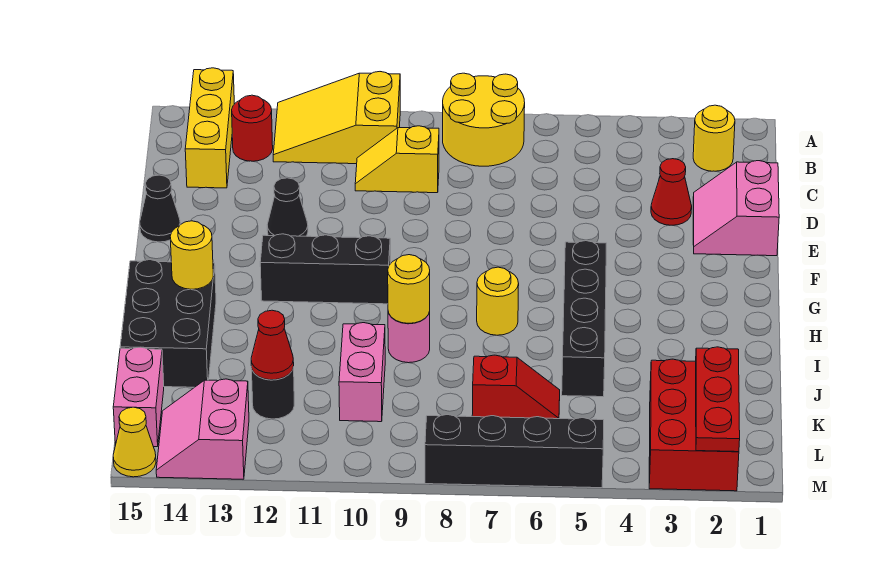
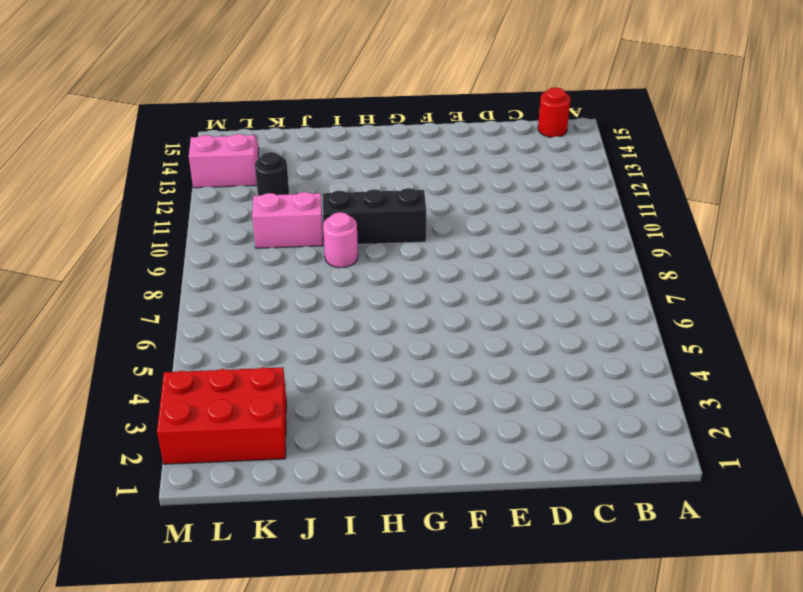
red 1x1 round brick [538,87,570,137] -> red 1x1 round brick moved to [232,95,273,161]
black 1x3 brick [323,188,426,245] -> black 1x3 brick turned to [260,234,390,304]
none -> yellow 2x2 round brick [443,73,525,166]
none -> yellow 2x3 slope [273,72,400,164]
none -> yellow 1x3 brick [185,68,234,188]

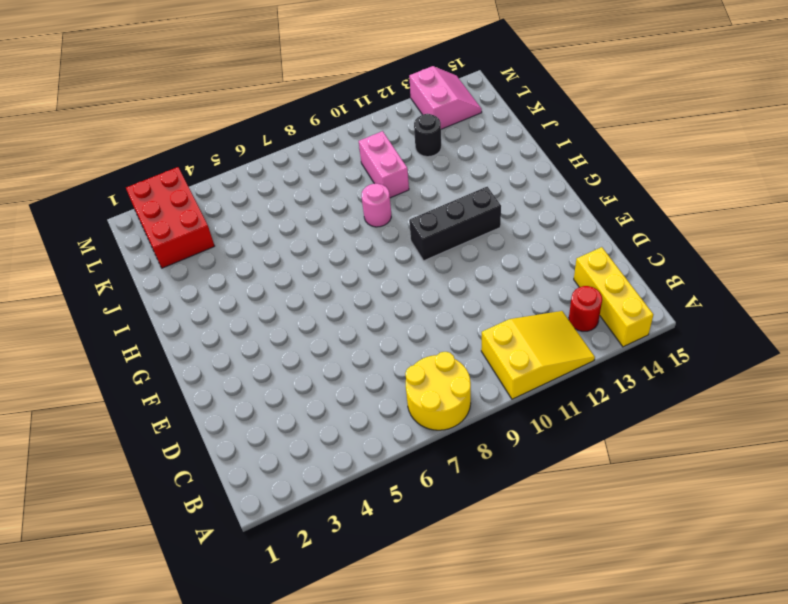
none -> yellow 1x1 round brick [693,105,735,171]
none -> yellow 1x2 slope [355,126,439,193]
none -> pink 2x2 slope [693,161,779,256]

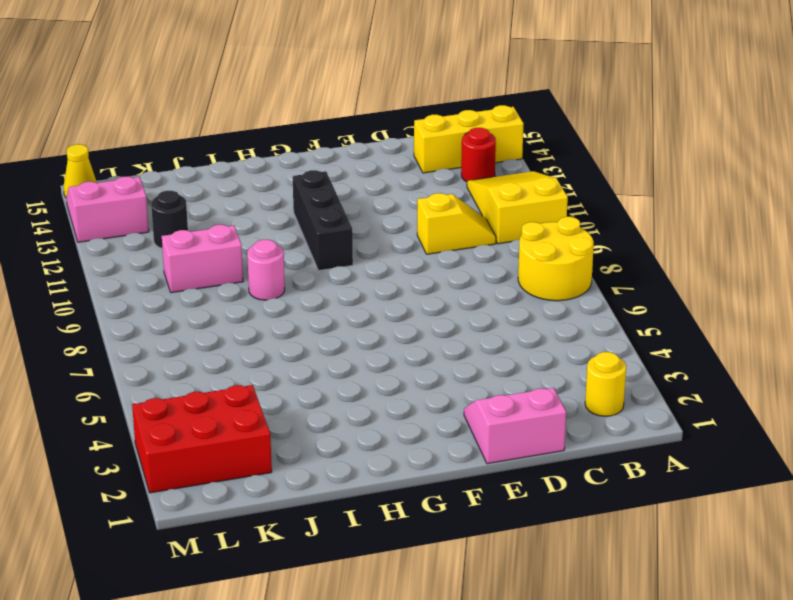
yellow 1x2 slope [417,193,496,254] -> yellow 1x2 slope turned to [355,126,439,193]
none -> red 1x1 cone [651,159,692,225]
none -> black 1x1 cone [267,178,308,236]
none -> black 1x1 cone [140,175,180,242]

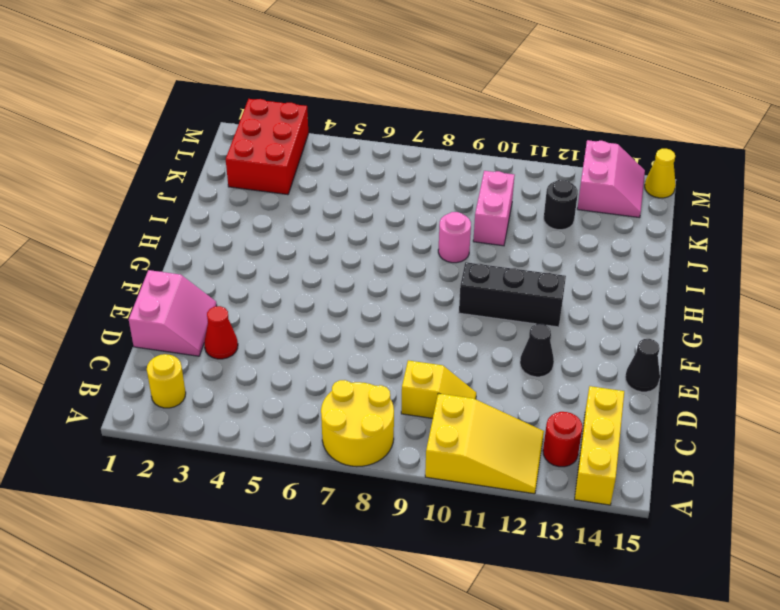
none -> black 1x4 brick [562,241,607,397]
none -> yellow 1x1 round brick [477,267,519,335]
none -> black 2x3 brick [120,260,216,387]

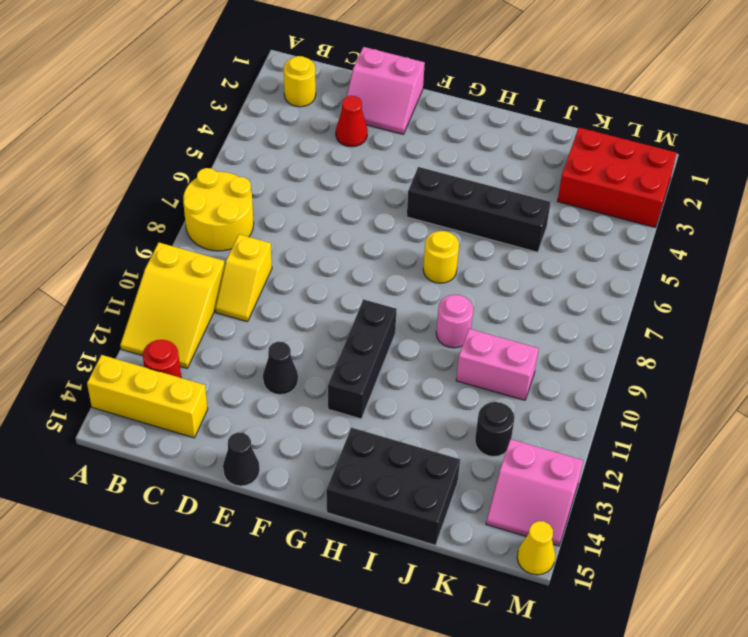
none -> red 1x2 slope [472,355,560,419]
none -> pink 1x2 brick [113,347,164,447]
none -> black 1x4 brick [425,415,604,488]

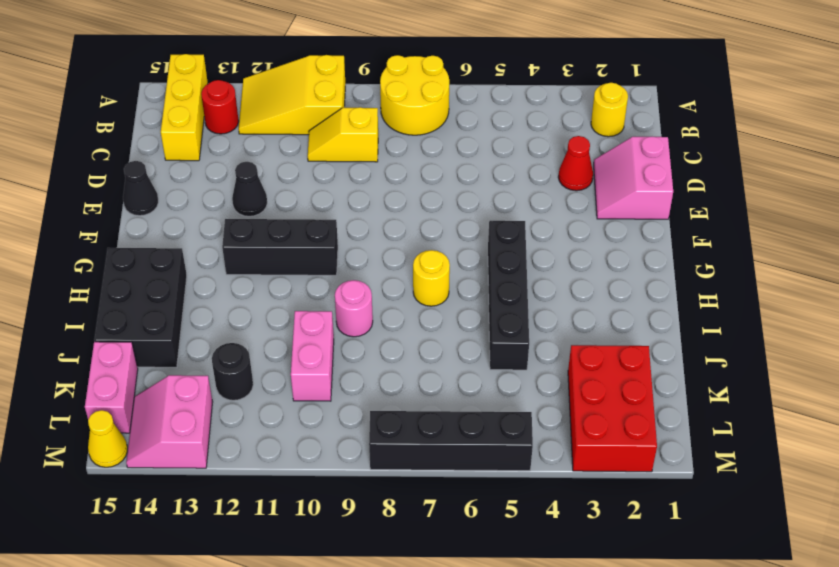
none -> red 1x2 slope [472,355,560,419]
none -> yellow 1x1 round brick [170,221,213,289]
none -> yellow 1x1 round brick [388,255,430,323]

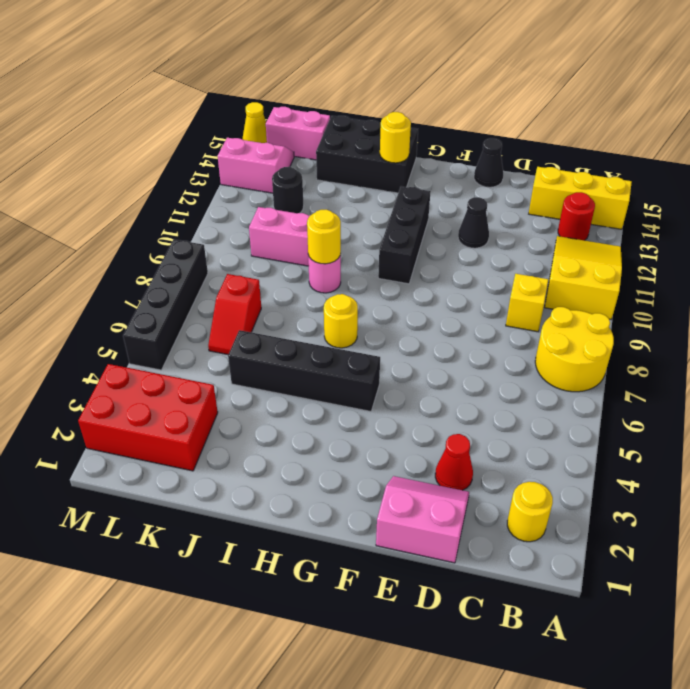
none -> red 1x3 plate [696,347,740,452]
none -> red 1x1 cone [251,310,294,380]

